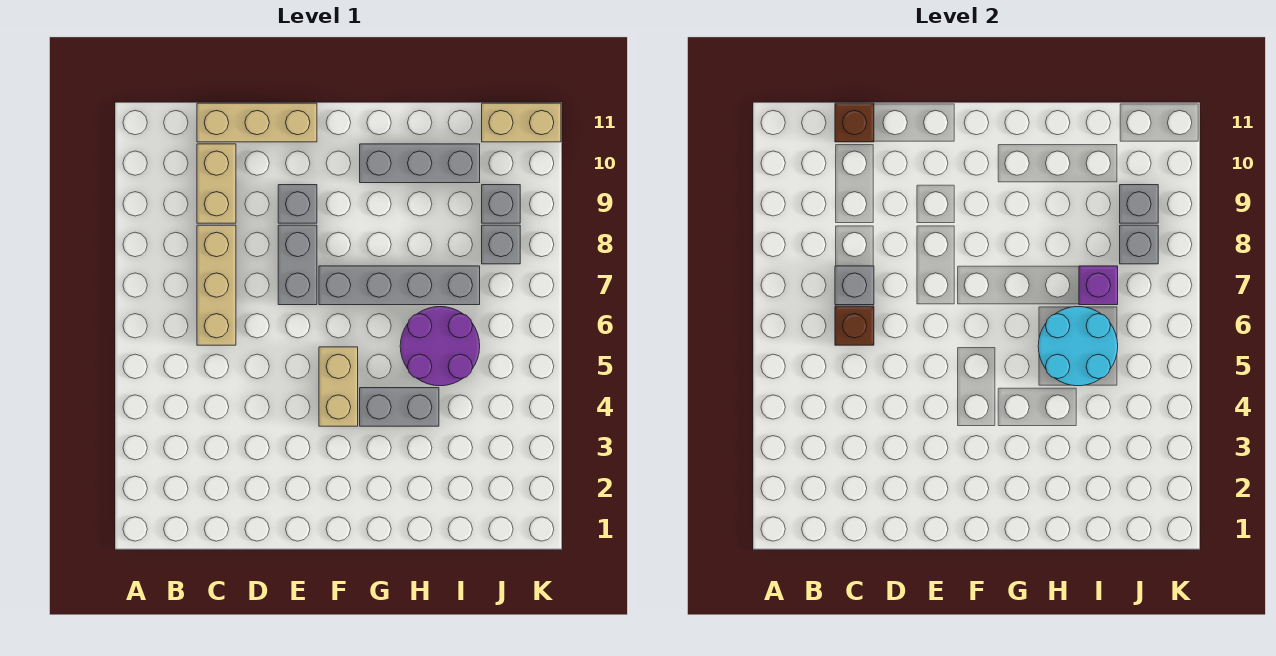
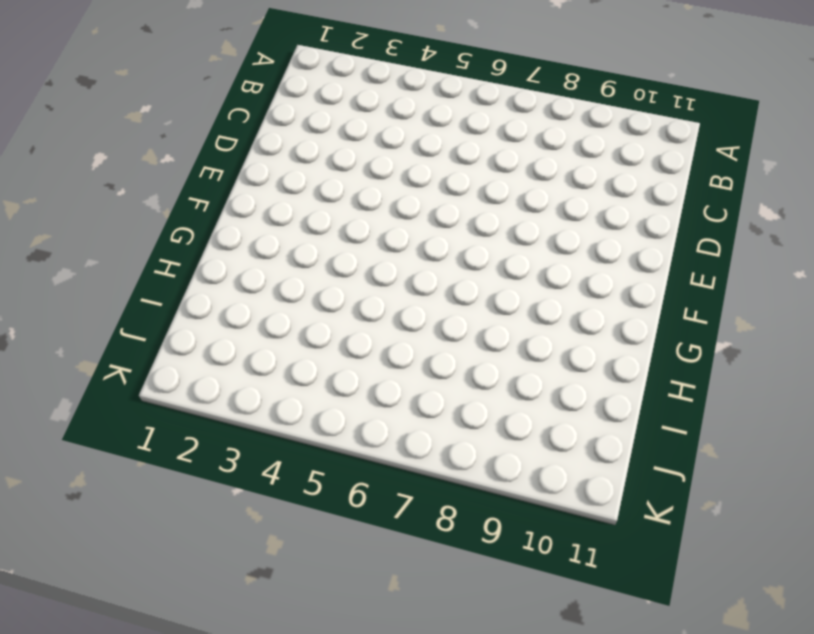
none -> tan 1x3 brick [197,225,236,345]
none -> tan 1x2 brick [197,144,236,223]
none -> tan 1x3 brick [197,103,317,142]

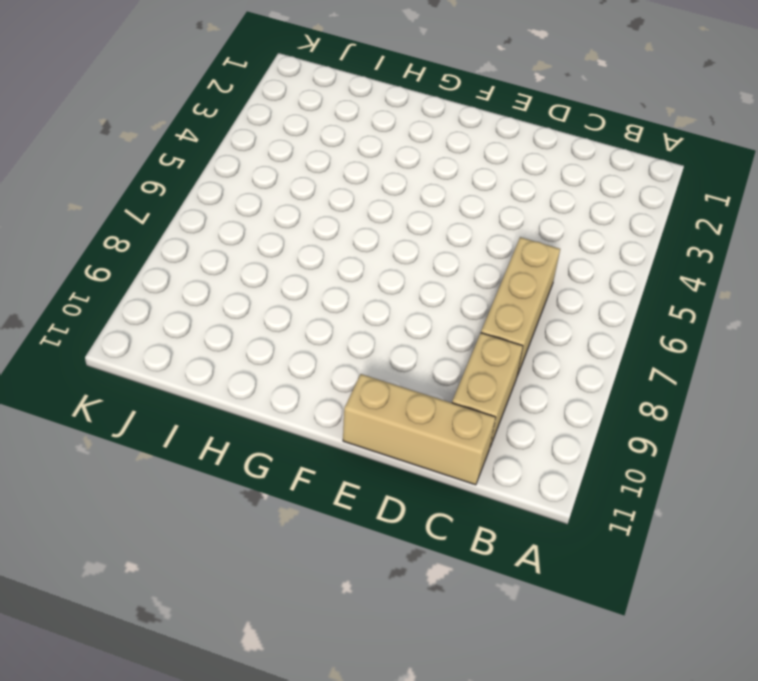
none -> grey 1x2 brick [278,225,317,305]
none -> grey 1x1 brick [278,185,317,223]
none -> tan 1x2 brick [319,347,358,426]

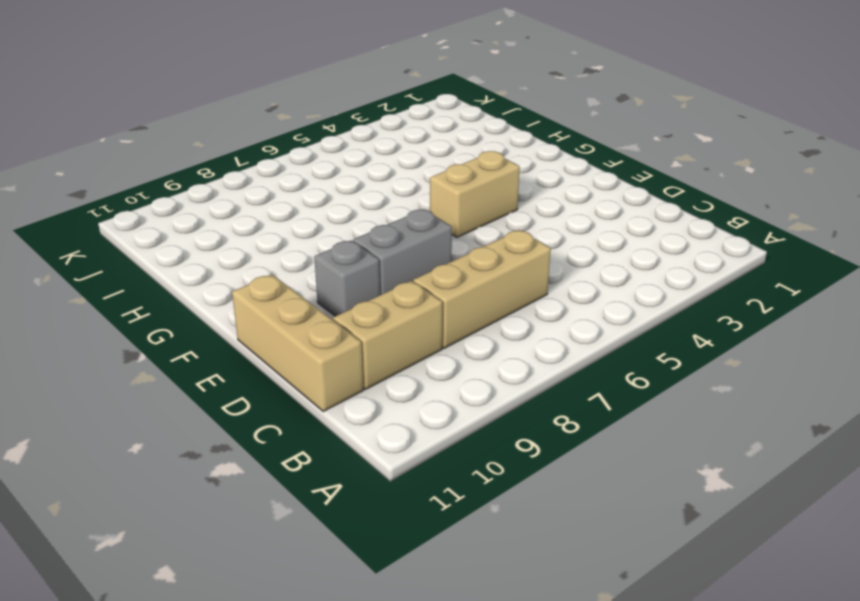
none -> grey 1x4 brick [319,266,480,305]
none -> grey 1x2 brick [360,388,439,426]
none -> grey 1x3 brick [360,144,480,183]

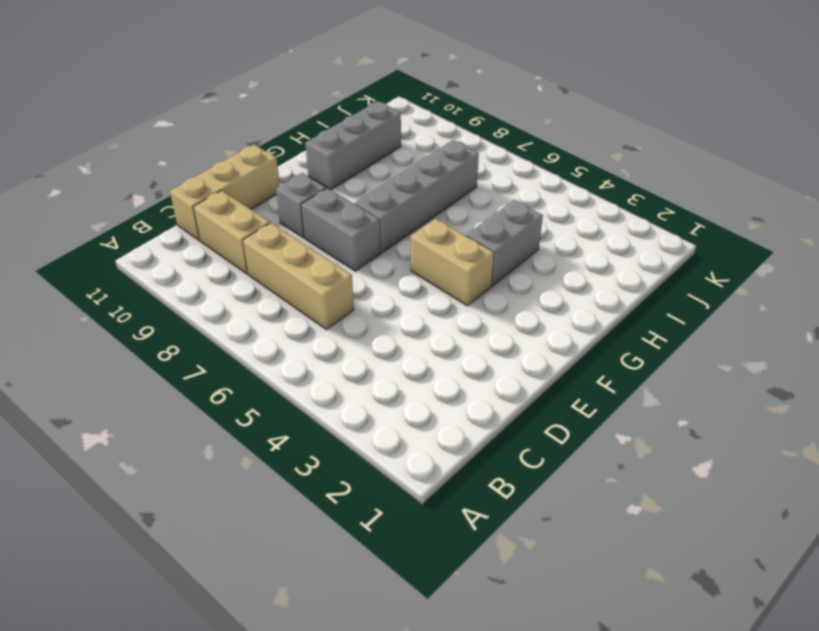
none -> purple 2x2 round brick [400,307,480,386]
none -> grey 1x1 brick [482,225,520,264]
none -> grey 1x1 brick [482,185,520,223]

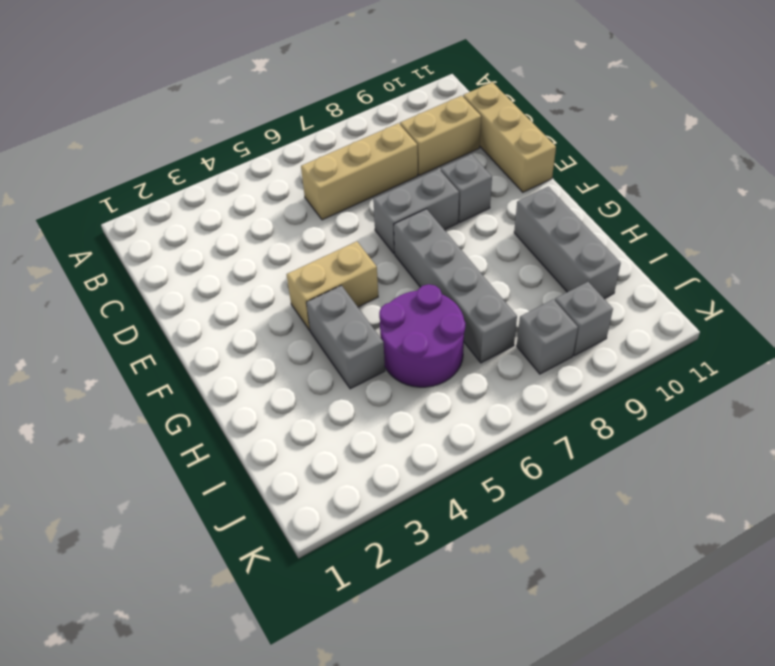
none -> tan 1x2 brick [482,103,561,142]
none -> brown 1x1 brick [835,306,874,345]
none -> grey 1x1 brick [835,266,874,305]

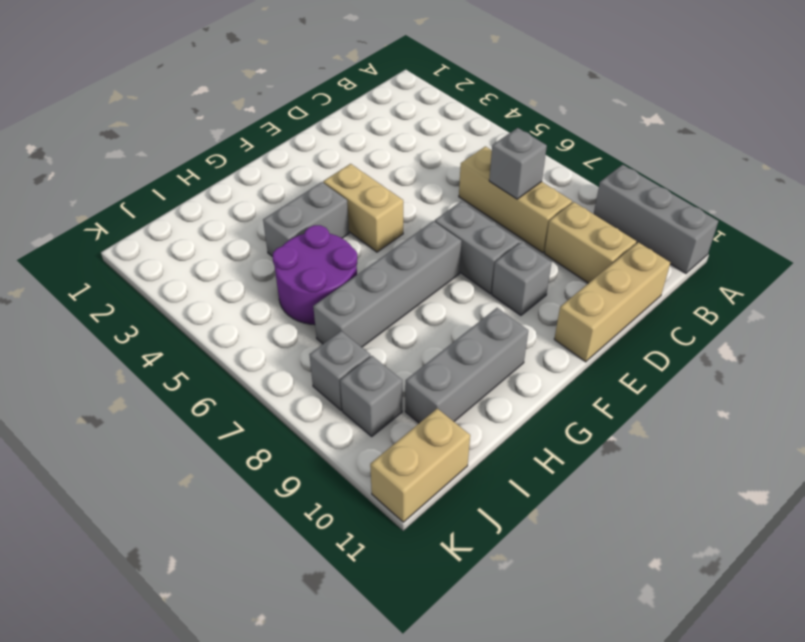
grey 1x3 brick [594,165,718,273] -> none
none -> brown 1x1 brick [835,306,874,345]
none -> brown 1x1 brick [835,103,874,142]
none -> cyan 2x2 round brick [1038,307,1118,386]

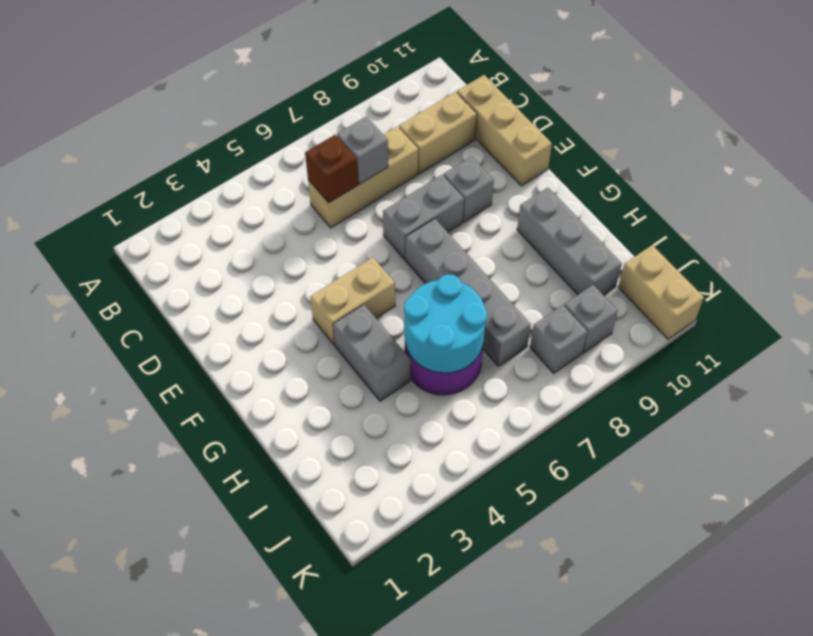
none -> brown 1x1 brick [835,103,874,142]
none -> purple 1x1 brick [1079,266,1118,305]
none -> grey 1x1 brick [1120,225,1158,264]

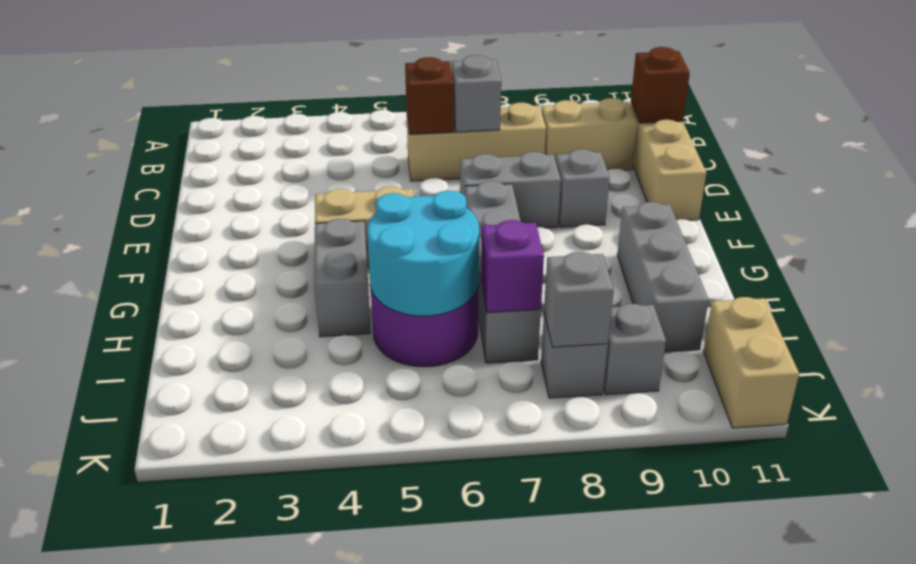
none -> grey 1x1 brick [1120,185,1158,223]

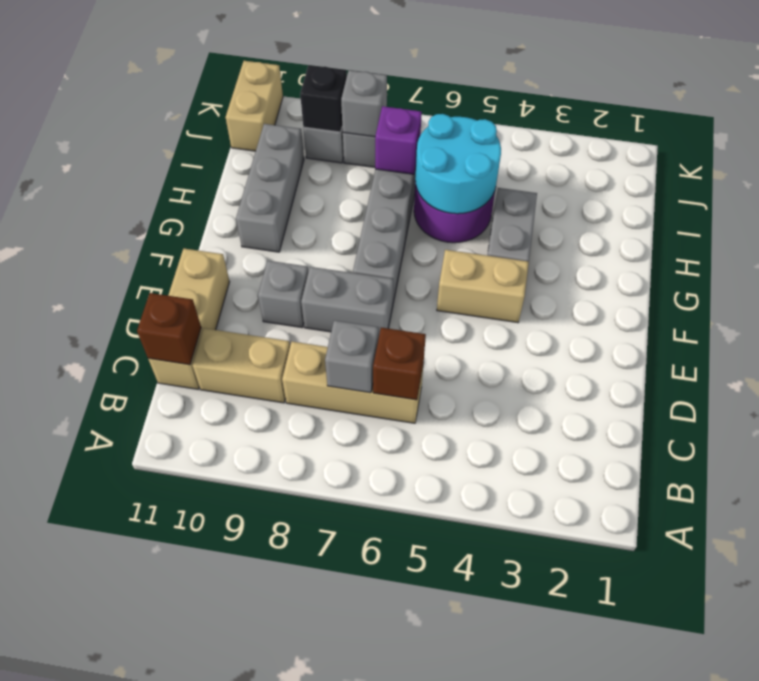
black 1x1 brick [300,65,347,132] -> grey 1x1 brick [1120,185,1158,223]

